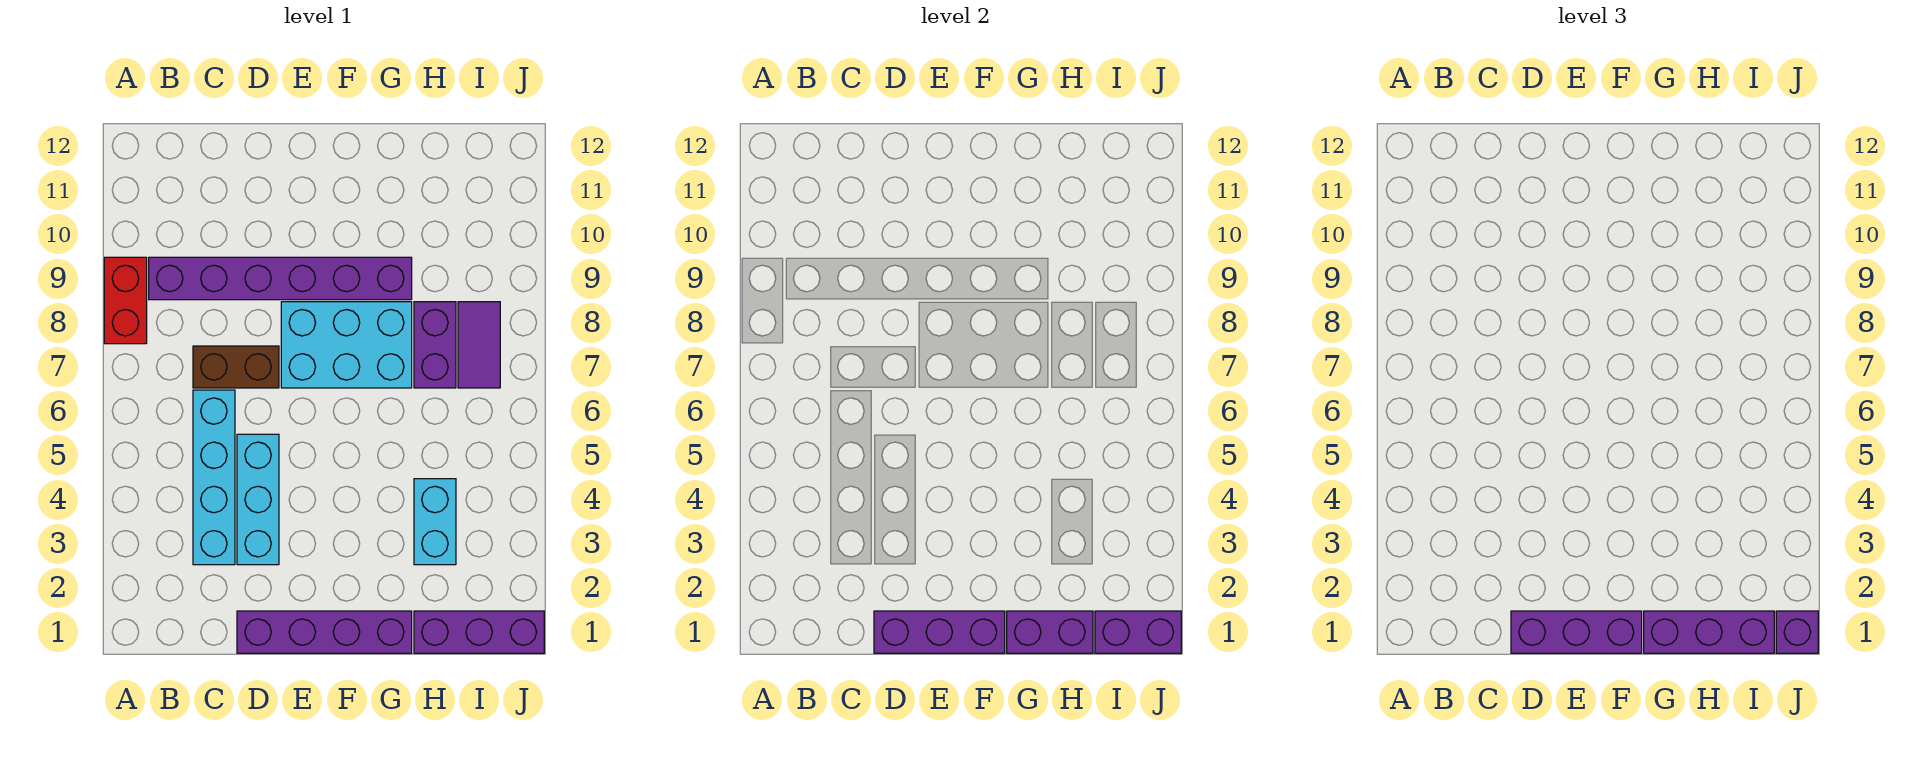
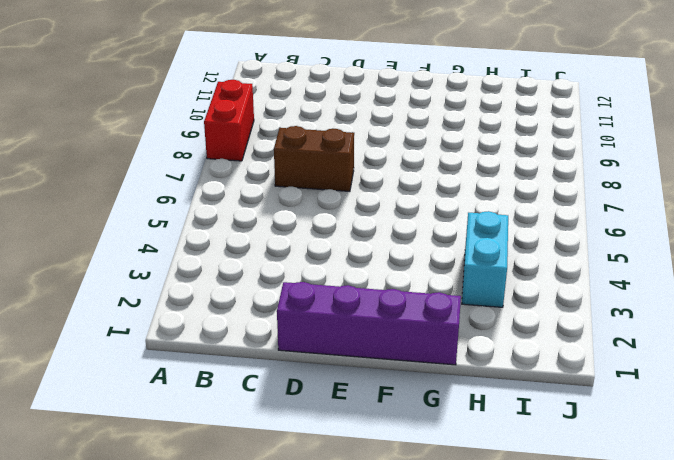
none -> purple 1x6 brick [149,257,412,300]
none -> cyan 1x4 brick [193,390,235,565]
none -> cyan 1x3 brick [237,434,279,565]

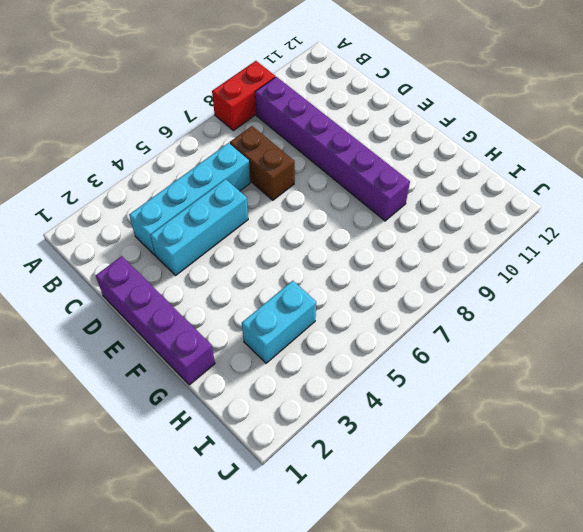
none -> cyan 2x3 brick [281,302,412,388]
none -> purple 1x3 brick [414,611,544,653]
none -> purple 1x2 brick [414,302,456,388]

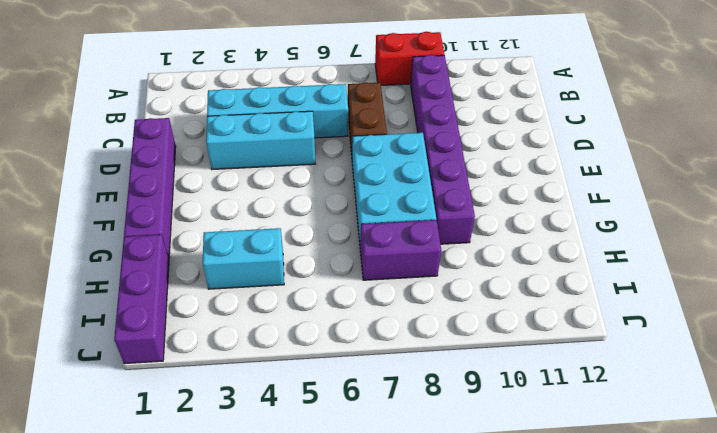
none -> purple 1x2 tile [458,302,500,388]
none -> purple 1x3 brick [874,611,1005,653]
none -> purple 1x2 brick [1007,611,1093,653]

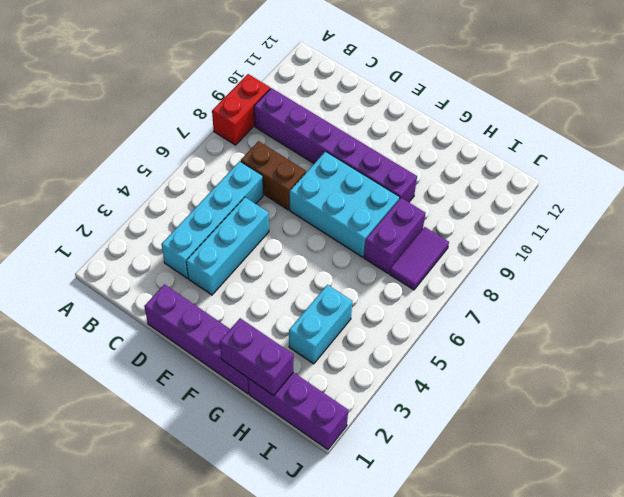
none -> purple 1x3 brick [874,611,1005,653]
none -> purple 1x2 brick [1095,611,1181,653]
none -> purple 1x3 brick [1511,611,1642,653]

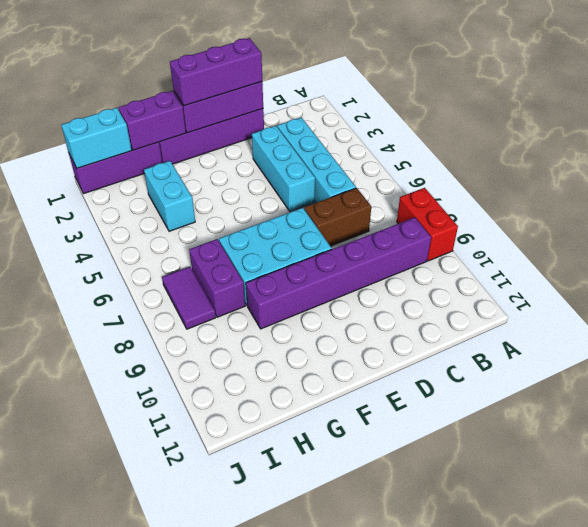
cyan 1x2 brick [61,108,132,168] -> purple 1x2 brick [1095,611,1181,653]
none -> purple 1x3 brick [1644,611,1774,653]
none -> purple 1x1 brick [1776,611,1818,653]

